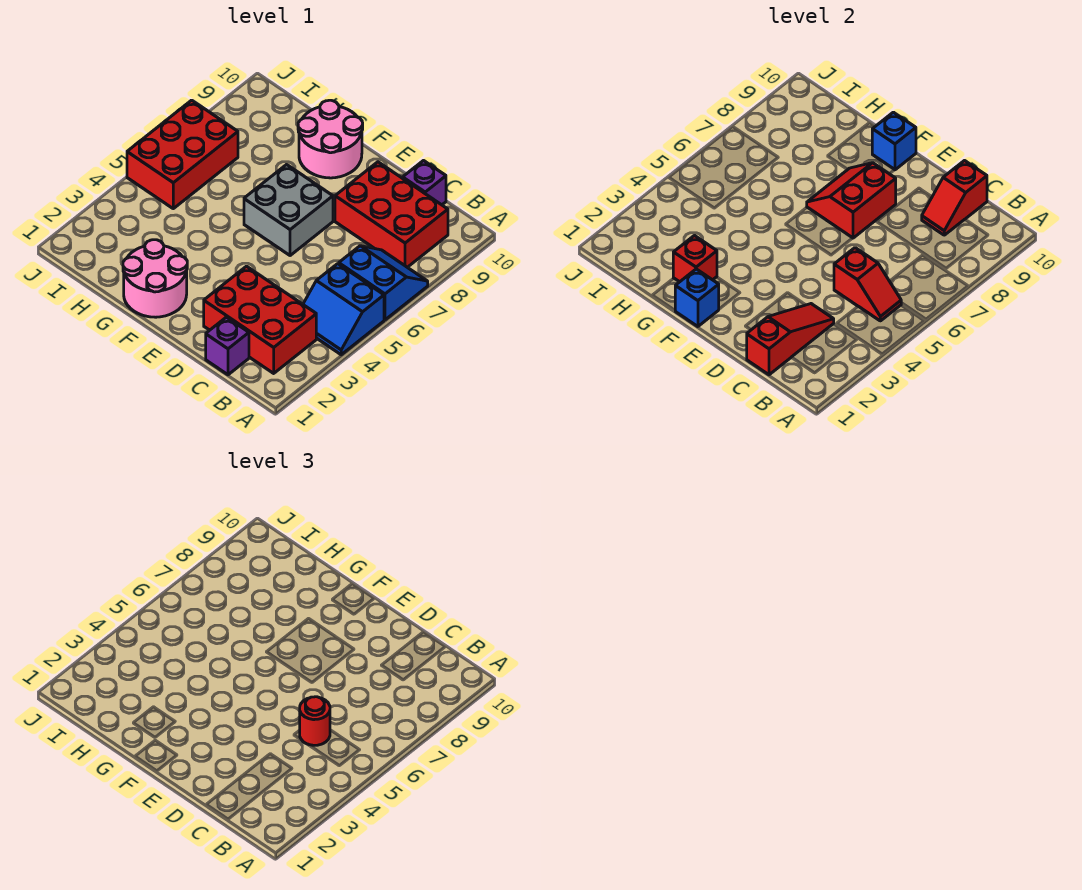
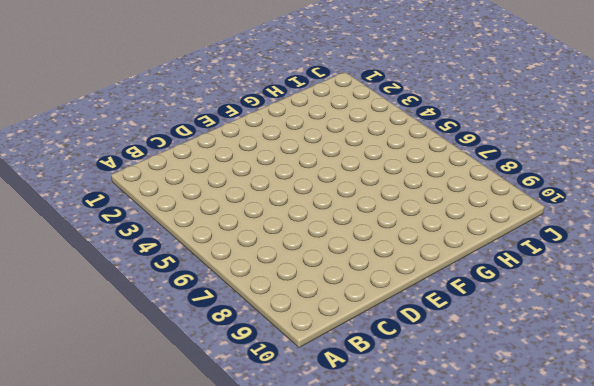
none -> blue 2x2 slope [303,264,384,355]
none -> blue 2x2 slope [339,246,428,320]
none -> red 2x3 brick [204,266,316,373]

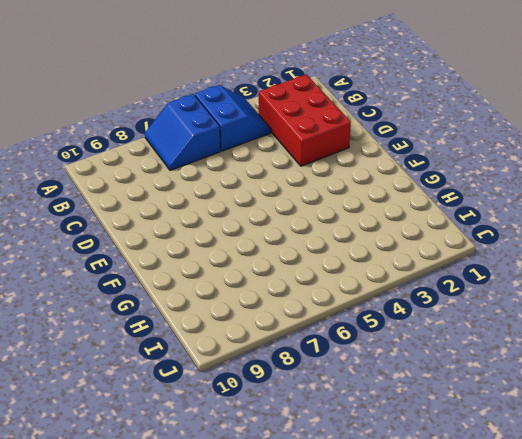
none -> red 2x3 brick [335,162,448,267]
none -> purple 1x1 brick [206,317,249,375]
none -> purple 1x1 brick [403,161,446,205]

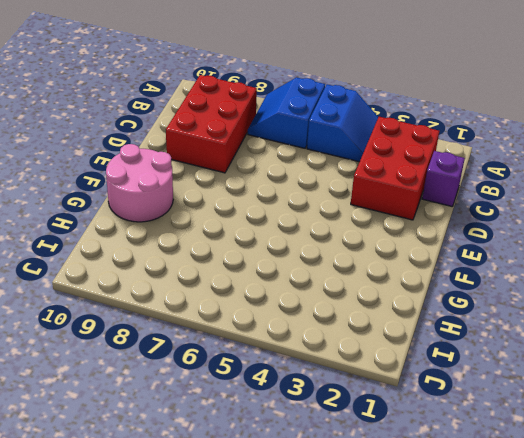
none -> purple 1x1 brick [403,161,446,205]
none -> grey 2x2 brick [244,165,333,256]
none -> pink 2x2 round brick [123,240,187,317]

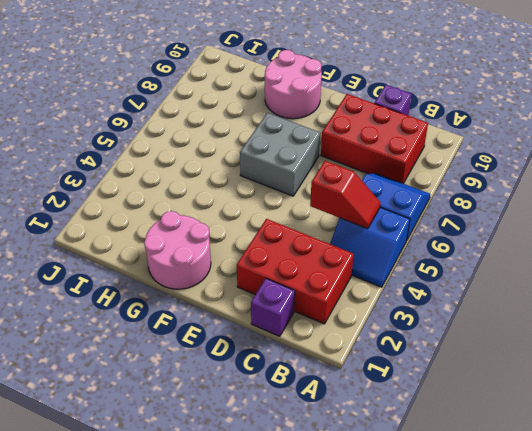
none -> red 2x3 brick [127,100,238,209]
none -> red 1x3 slope [747,304,834,375]
none -> red 1x2 slope [922,161,987,235]

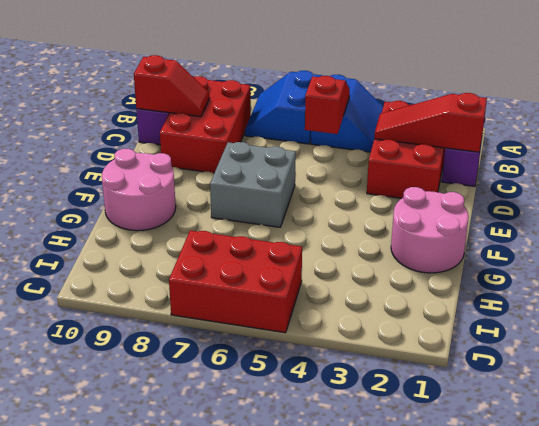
none -> red 2x2 slope [807,163,896,238]
none -> blue 1x1 brick [675,269,719,327]
none -> blue 1x1 brick [872,112,916,170]

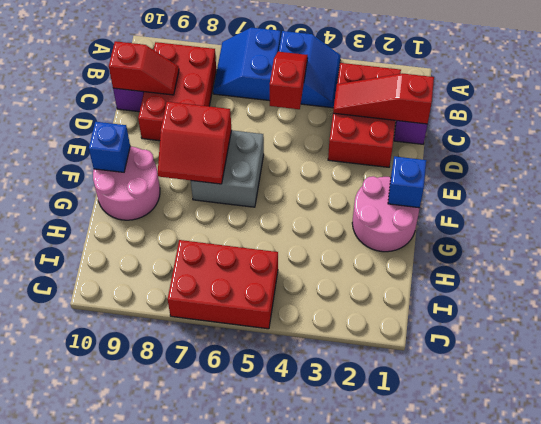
none -> red 1x1 brick [673,236,717,282]
none -> red 1x1 round brick [300,697,330,745]

